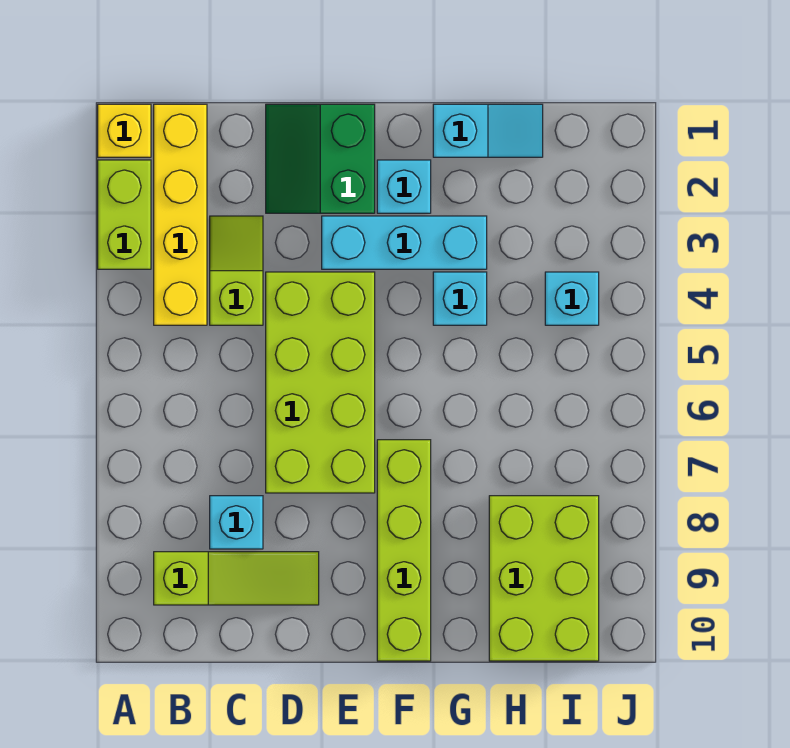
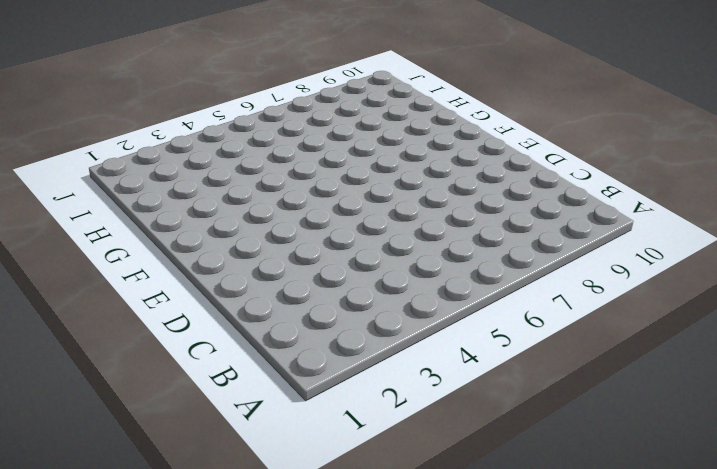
none -> yellow 1x1 brick [98,104,151,157]
none -> lime 1x2 brick [98,160,151,269]
none -> yellow 1x4 brick [154,104,207,325]

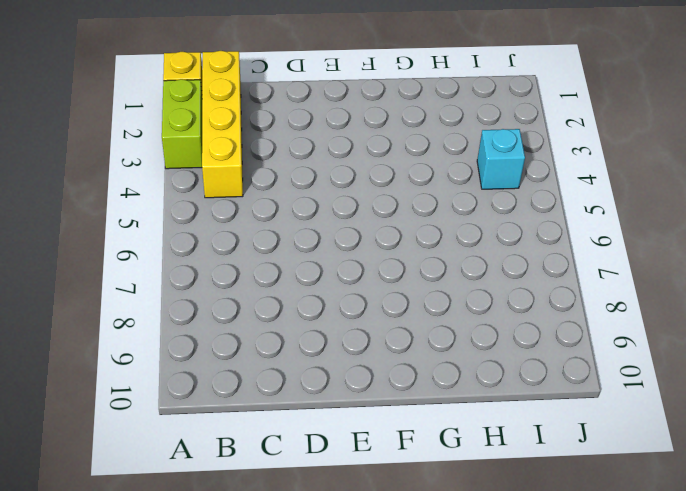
none -> lime 1x3 slope [154,552,319,605]
none -> lime 1x2 slope [210,216,263,325]
none -> cyan 1x1 brick [210,496,263,549]

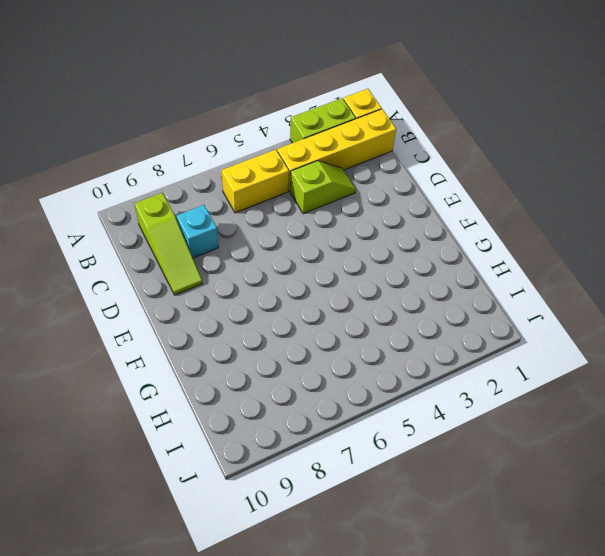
yellow 1x2 brick [222,150,289,213] -> none
none -> green 2x2 slope [266,104,375,213]
none -> lime 2x4 brick [266,272,375,493]
none -> cyan 1x3 brick [322,216,487,269]

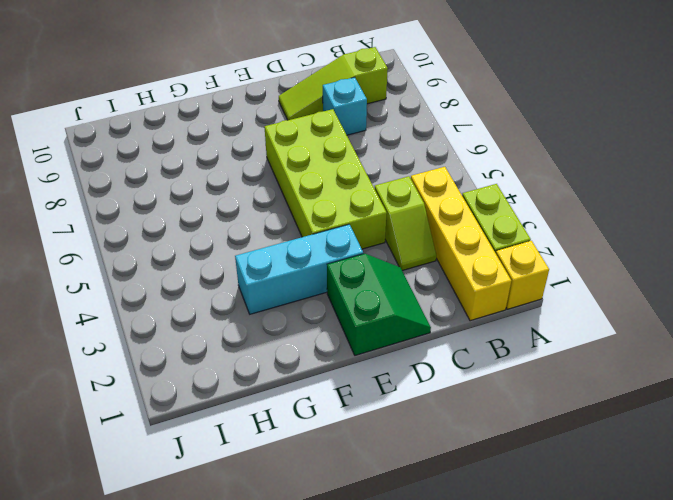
none -> cyan 1x1 brick [377,160,431,213]
none -> lime 1x4 brick [377,440,431,661]
none -> cyan 1x2 slope [433,104,543,157]

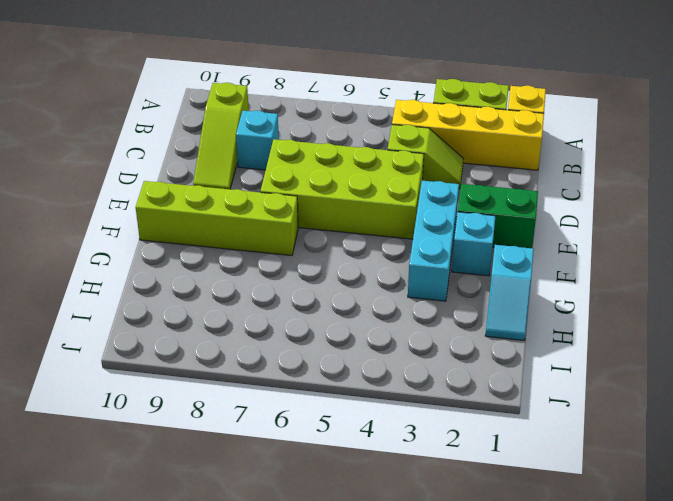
none -> cyan 1x1 brick [433,272,487,325]
none -> lime 2x3 brick [489,496,599,661]
none -> cyan 1x1 brick [545,272,599,325]

